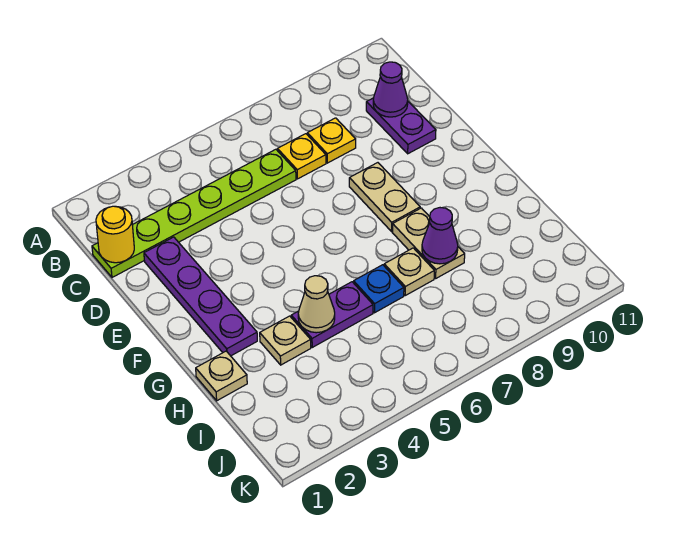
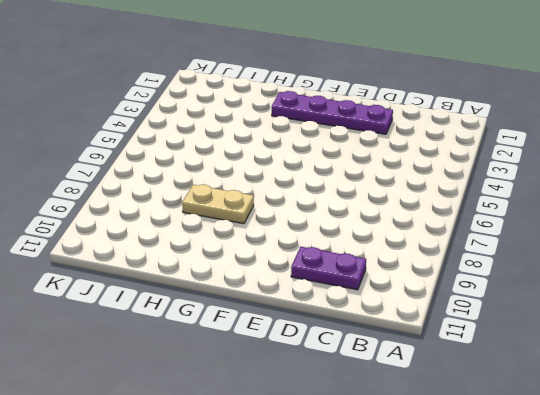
none -> lime 1x6 plate [92,149,296,277]
none -> yellow 1x1 plate [277,134,326,179]
none -> yellow 1x1 plate [307,118,356,163]

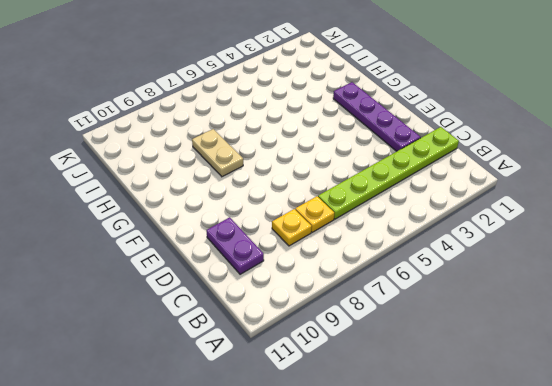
none -> tan 1x2 plate [349,163,420,232]
none -> tan 1x1 plate [196,351,247,401]
none -> tan 1x1 plate [260,316,311,365]

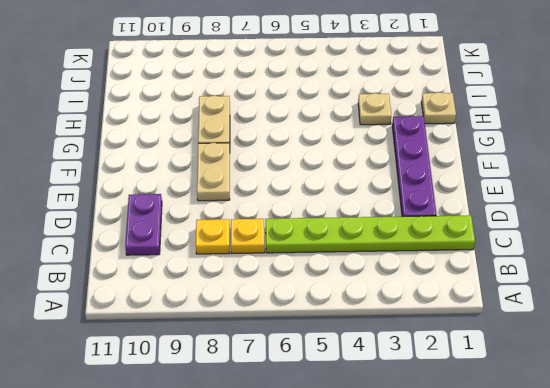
none -> purple 1x2 plate [291,282,373,347]
none -> blue 1x1 plate [354,265,404,313]
none -> tan 1x1 plate [384,248,434,295]

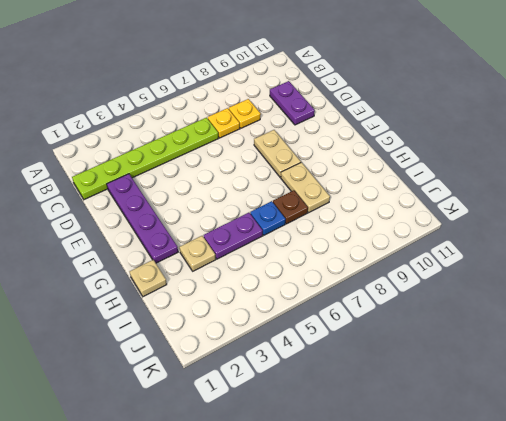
brown 1x1 plate [273,190,308,224] -> tan 1x1 plate [384,248,434,295]
none -> yellow 1x1 round brick [96,206,134,263]
none -> purple 1x1 cone [373,62,408,117]
none -> tan 1x1 cone [298,276,335,333]

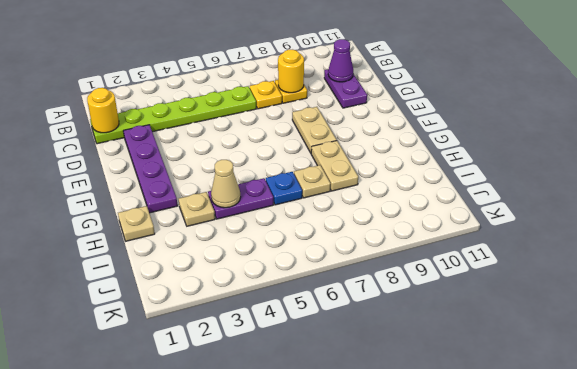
yellow 1x1 round brick [278,50,304,93] -> none
none -> purple 1x1 cone [422,208,458,264]

